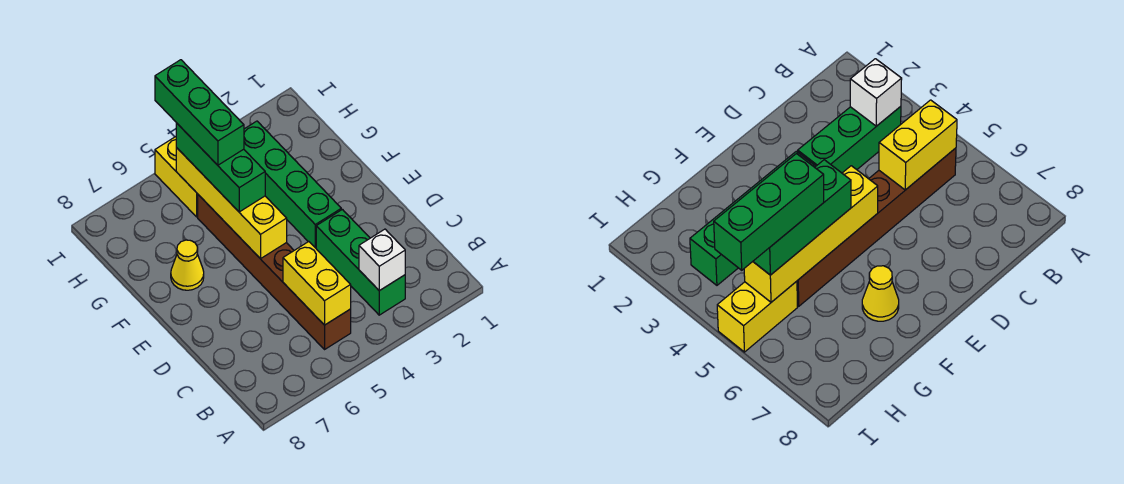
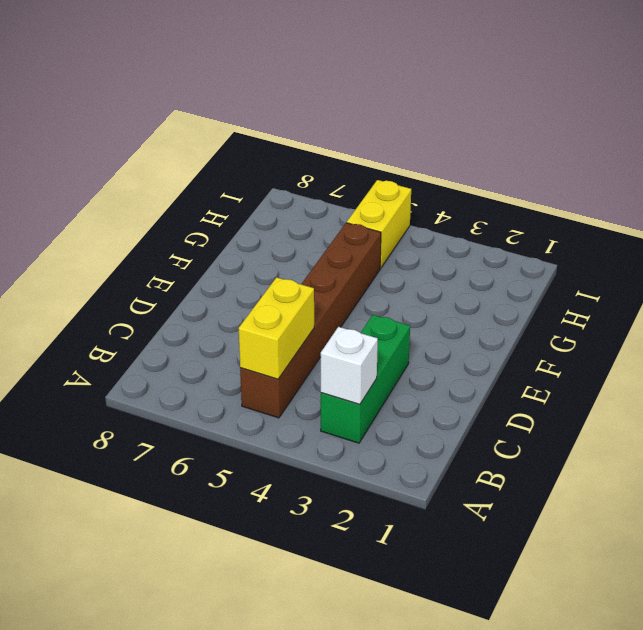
none -> green 1x4 brick [244,121,341,248]
none -> yellow 1x1 cone [171,240,204,290]

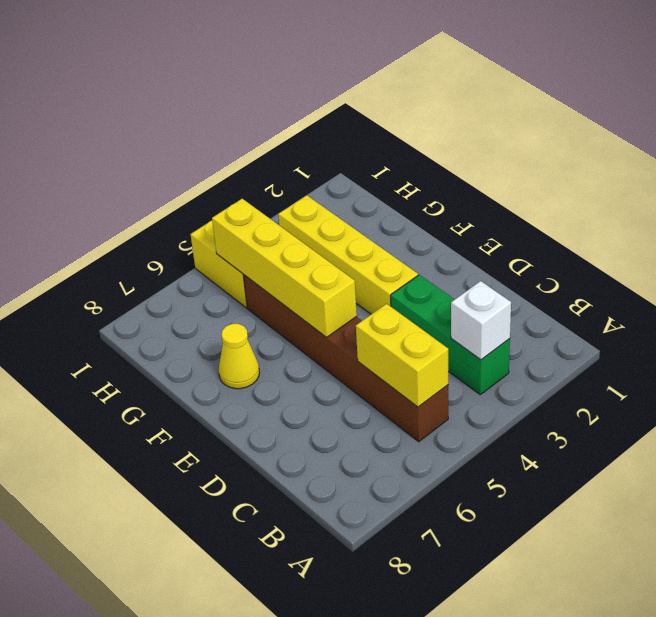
yellow 1x4 brick [278,195,418,314] -> green 1x4 brick [244,121,341,248]
none -> green 1x3 brick [176,123,265,212]
none -> green 1x3 brick [155,60,244,165]

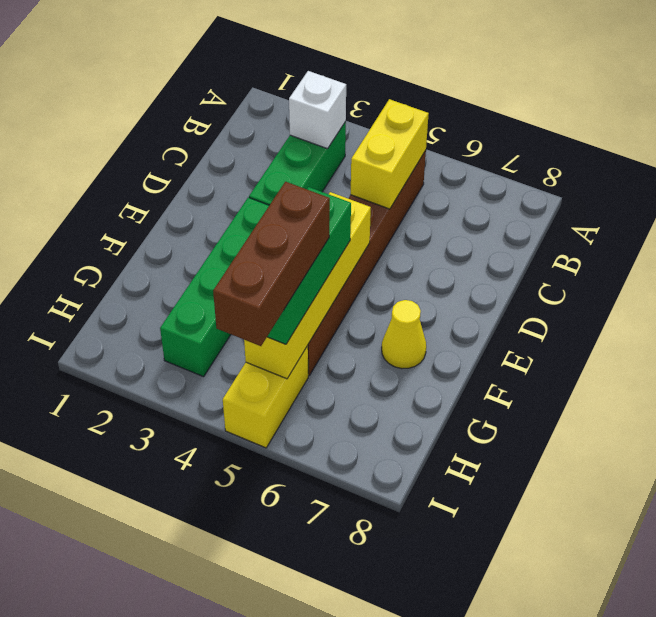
brown 1x3 brick [213,182,330,346] -> green 1x3 brick [155,60,244,165]

